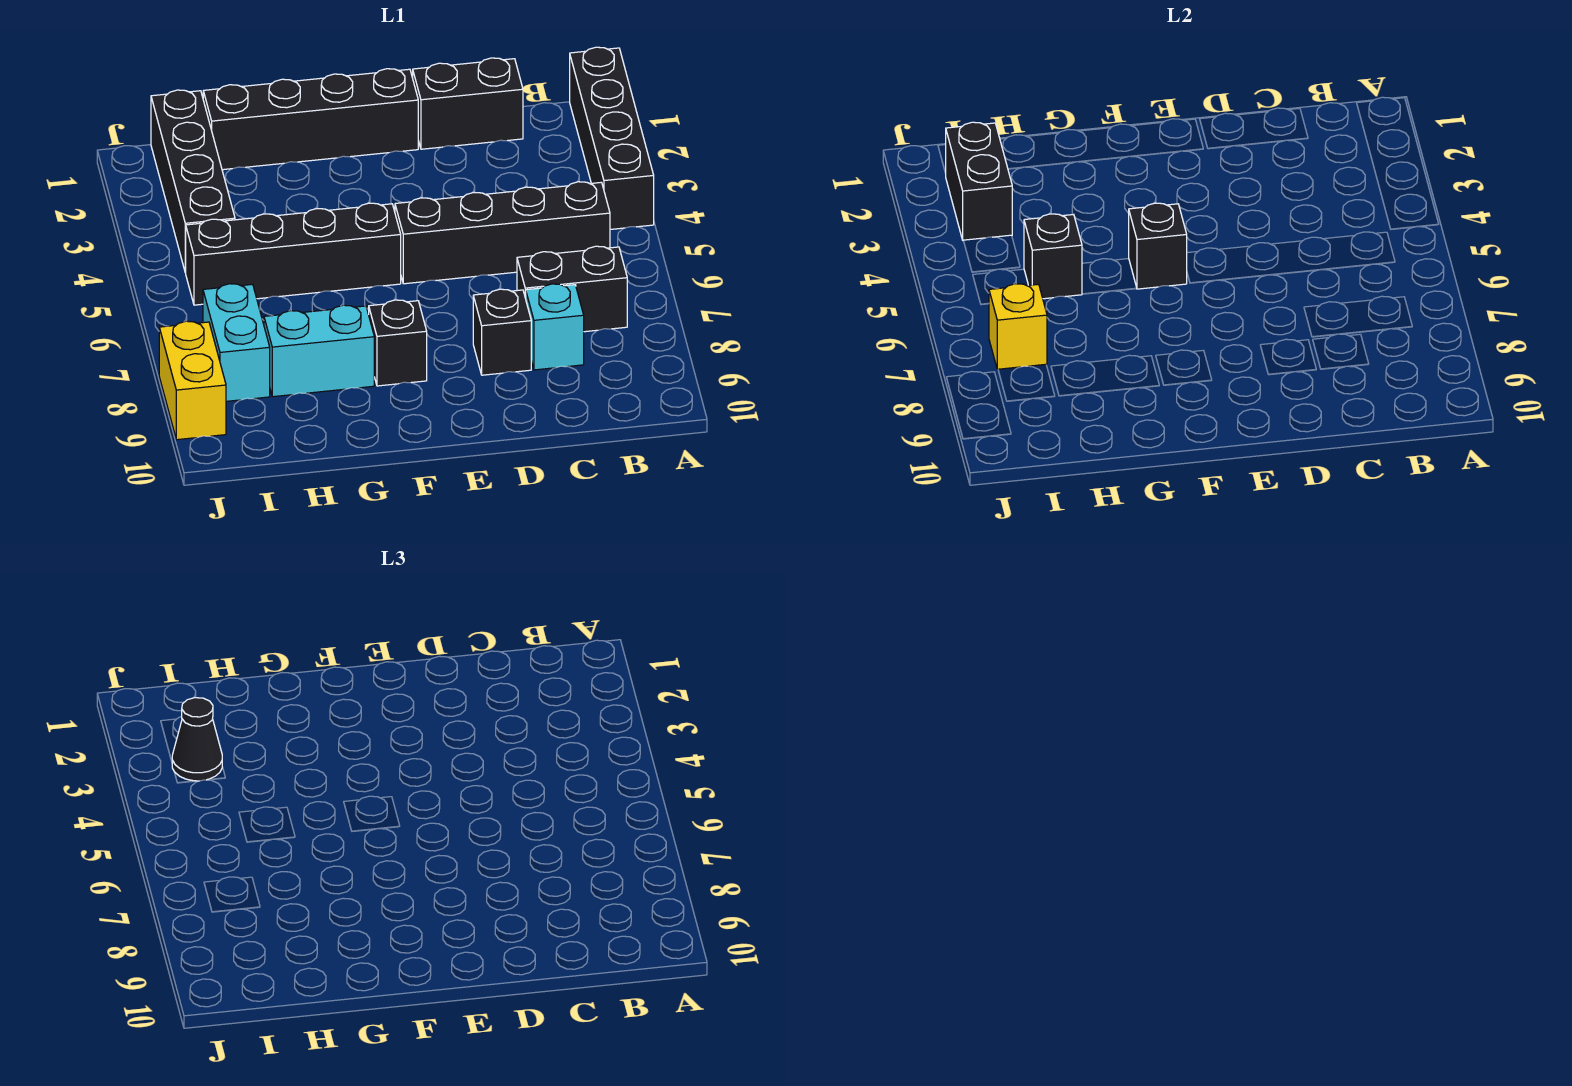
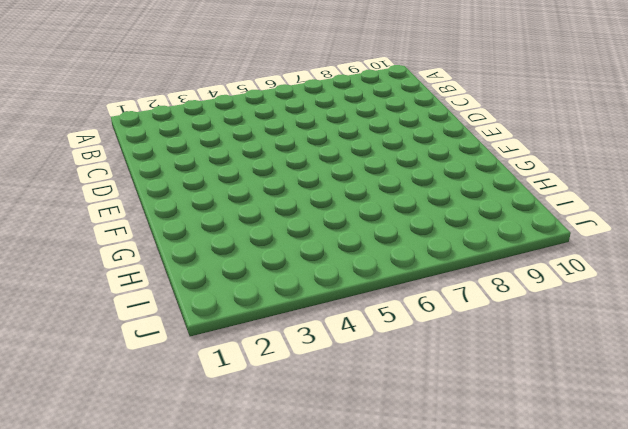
none -> black 1x4 brick [570,47,654,229]
none -> black 1x4 brick [395,182,610,284]
none -> black 1x2 brick [517,246,627,332]

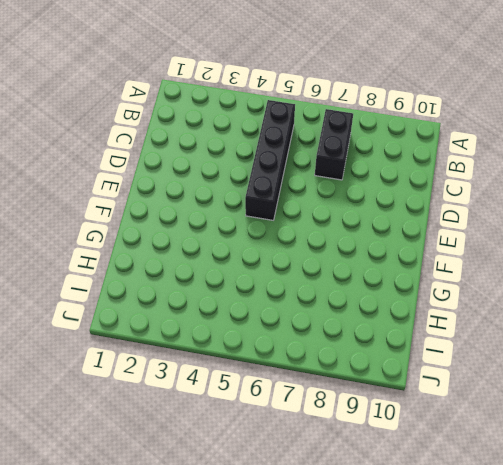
none -> black 1x4 brick [570,47,654,229]
none -> black 1x2 brick [413,58,523,149]
none -> cyan 1x1 brick [526,284,584,370]

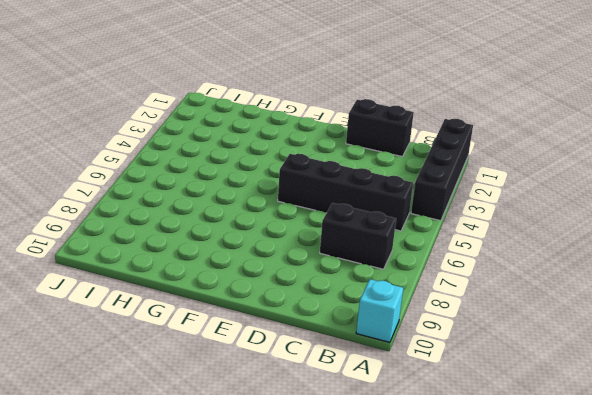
cyan 1x1 brick [356,279,403,342] -> cyan 1x1 brick moved to [526,284,584,370]
none -> black 1x1 brick [473,289,531,375]
none -> black 1x4 brick [203,69,418,170]
none -> black 1x4 brick [186,203,401,305]

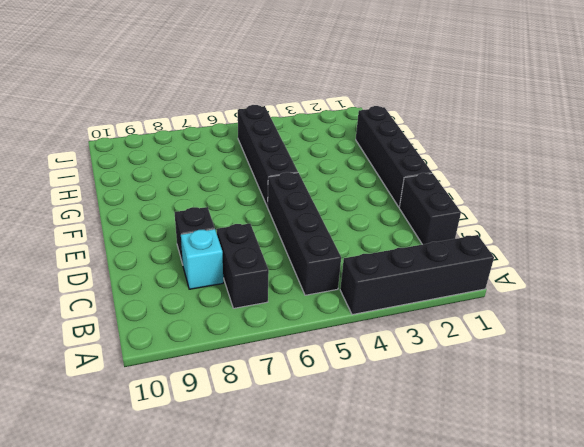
none -> black 1x1 brick [369,300,427,386]
none -> cyan 1x2 brick [264,305,374,397]
none -> black 1x4 brick [151,90,235,273]

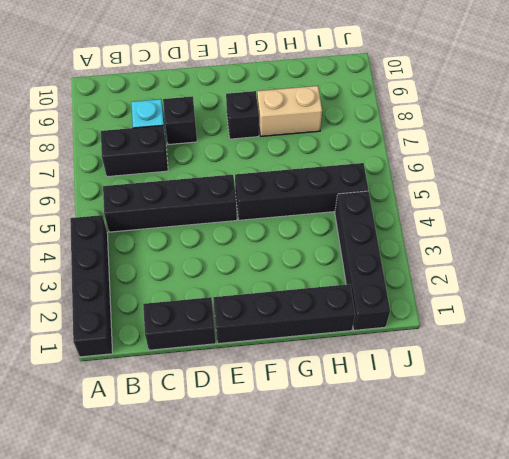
tan 1x2 brick [257,86,322,136] -> cyan 1x2 brick [264,305,374,397]
none -> cyan 1x2 brick [203,284,270,401]
none -> yellow 1x2 brick [159,321,226,440]
none -> black 1x1 brick [1129,203,1187,289]

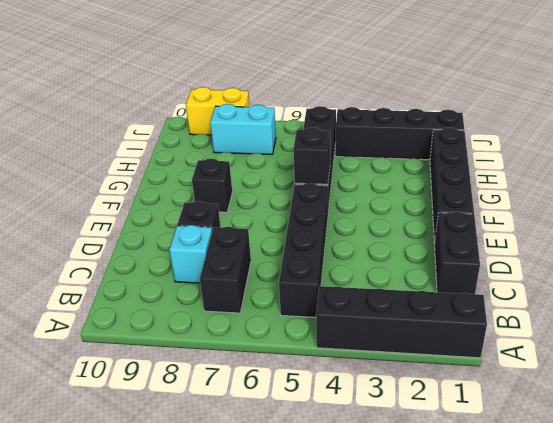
none -> cyan 1x2 brick [264,305,374,397]
none -> black 1x1 brick [1024,214,1082,299]
none -> black 1x2 brick [946,122,1012,240]

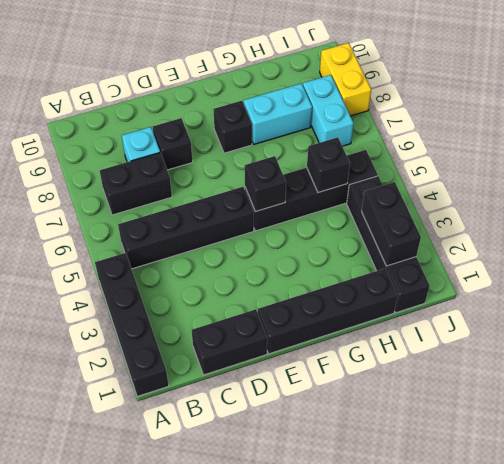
none -> yellow 1x1 brick [989,284,1047,370]
none -> black 1x1 cone [172,698,222,781]

